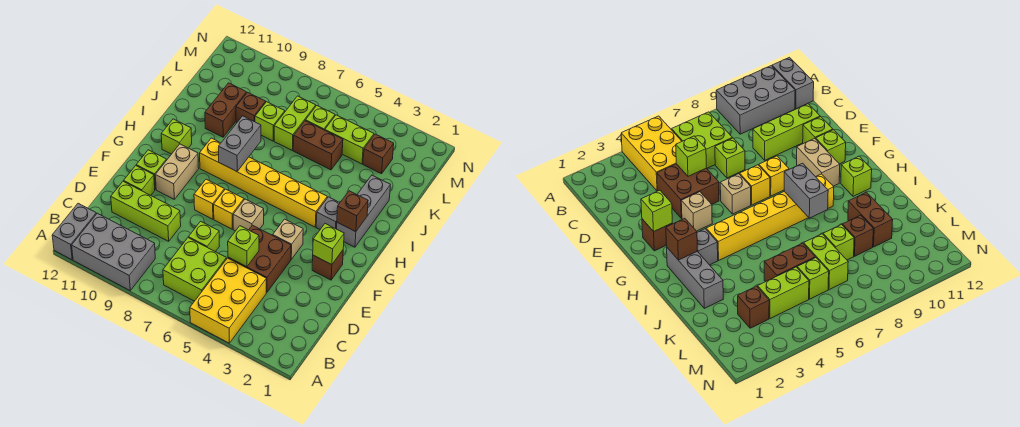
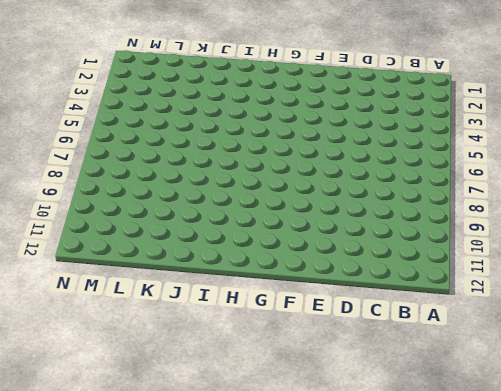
none -> yellow 2x3 brick [190,258,266,343]
none -> grey 2x3 brick [72,213,155,290]
none -> grey 1x2 brick [52,203,96,260]
none -> lime 2x2 brick [163,238,226,301]

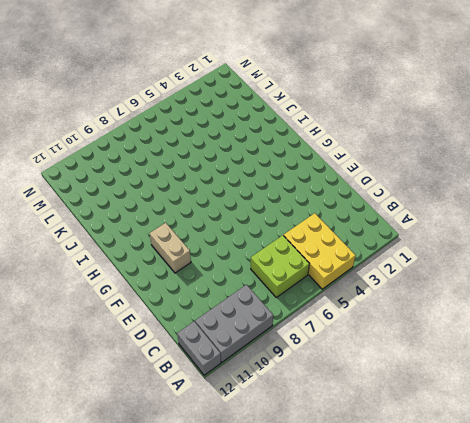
none -> brown 2x2 brick [228,225,291,293]
none -> lime 1x1 brick [188,221,219,252]
none -> lime 1x3 brick [111,181,181,241]
none -> lime 1x1 brick [124,166,155,195]

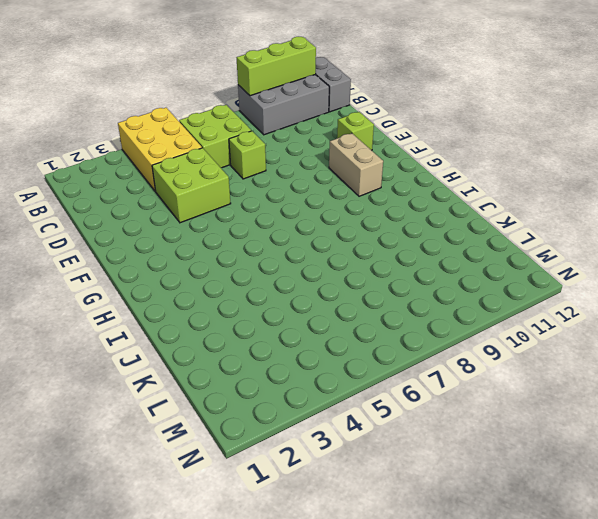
lime 1x3 brick [236,37,316,96] -> lime 1x3 brick moved to [111,181,181,241]
lime 2x2 brick [152,148,231,223] -> brown 2x2 brick [228,225,291,293]
none -> brown 1x1 brick [312,250,343,280]
none -> tan 1x1 brick [273,219,303,259]
none -> tan 1x1 brick [233,199,264,231]
none -> yellow 1x1 brick [214,189,244,229]

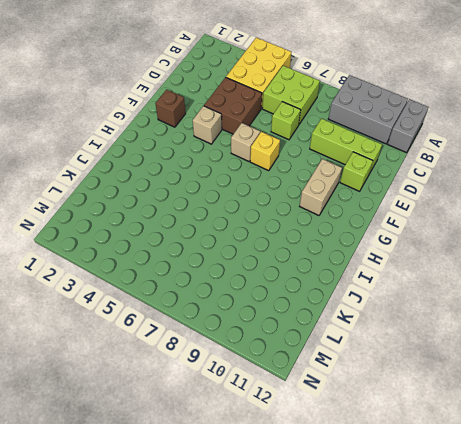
none -> yellow 1x1 brick [194,179,224,219]
none -> lime 1x1 brick [136,150,166,189]
none -> grey 1x3 brick [337,175,390,247]
none -> grey 1x1 brick [316,197,340,229]

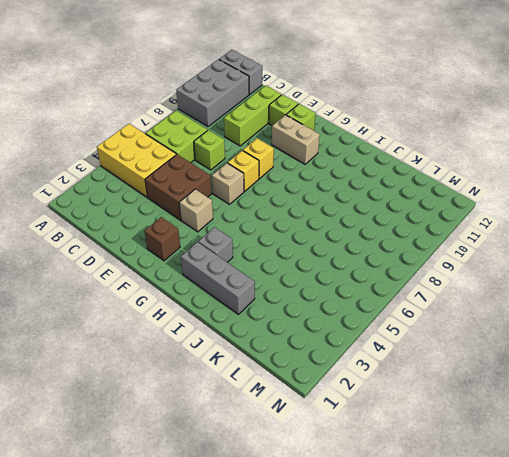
none -> yellow 1x6 brick [200,138,327,227]
none -> lime 1x1 brick [161,119,192,154]
none -> brown 1x2 brick [205,83,246,137]
none -> brown 1x2 brick [293,121,343,170]

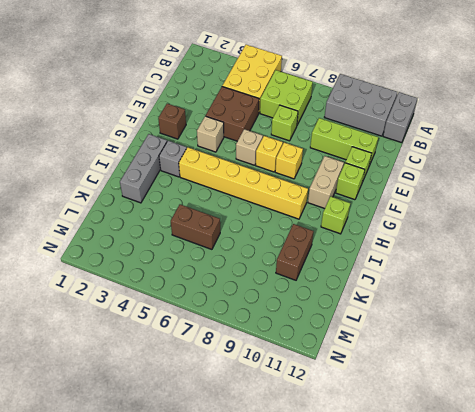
none -> lime 1x2 brick [274,96,316,150]
none -> lime 1x1 brick [255,102,285,141]
none -> brown 1x1 brick [236,92,266,123]
none -> brown 1x1 brick [363,134,394,174]

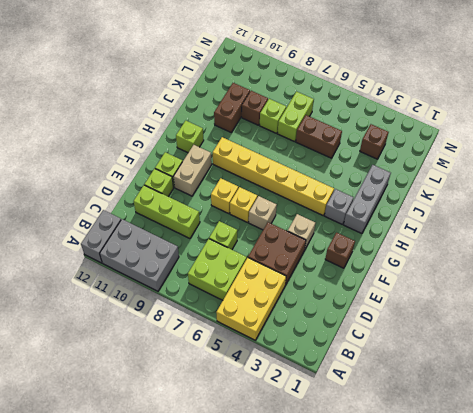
none -> lime 1x2 brick [325,115,374,164]
none -> lime 1x1 brick [306,106,335,130]
none -> lime 1x1 brick [228,226,259,267]
none -> lime 1x1 brick [313,224,344,265]

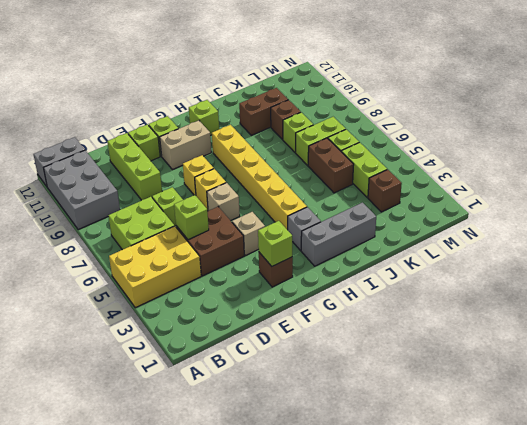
none -> brown 1x1 brick [337,191,368,232]
none -> grey 1x2 brick [219,116,261,172]

